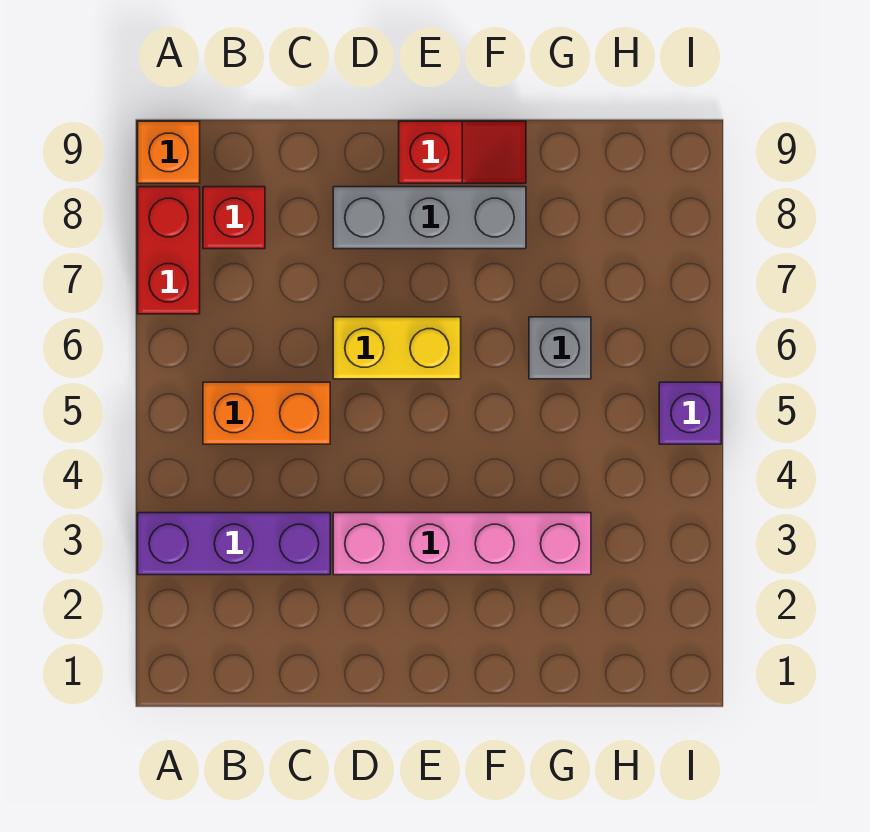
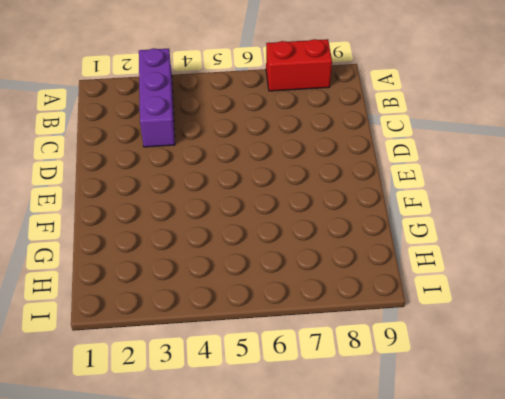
none -> orange 1x1 brick [138,121,200,183]
none -> orange 1x2 brick [203,382,330,444]

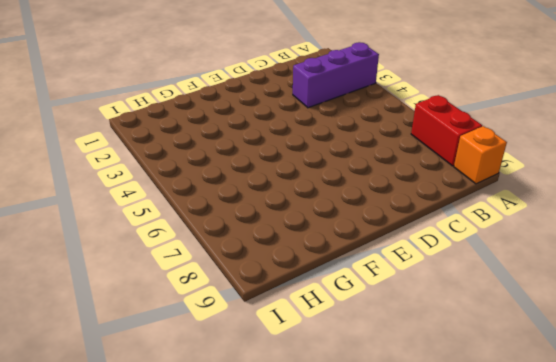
none -> orange 1x2 brick [203,382,330,444]
none -> red 1x1 brick [203,187,265,249]

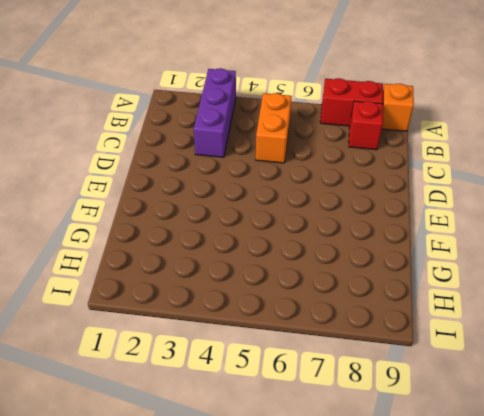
none -> pink 1x4 brick [333,513,591,575]
none -> yellow 1x2 brick [333,317,461,379]

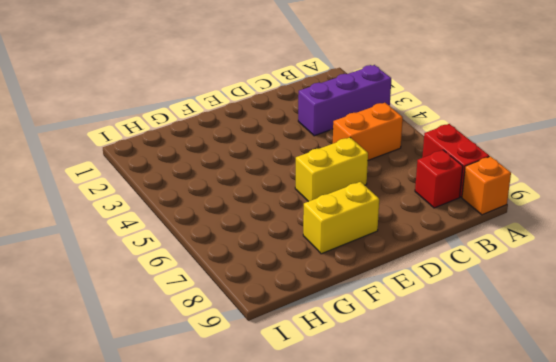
yellow 1x2 brick [303,182,379,254] -> grey 1x3 brick [333,187,526,249]
none -> pink 1x4 brick [333,513,591,575]
none -> red 1x2 slope [399,121,526,183]

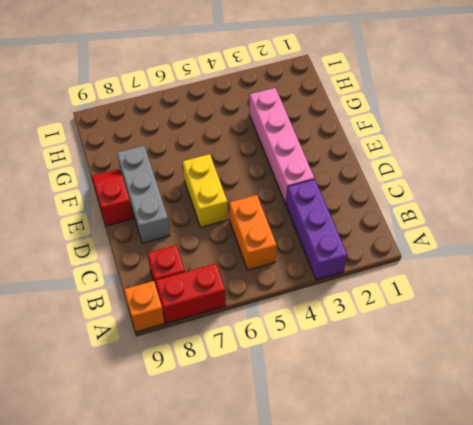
none -> grey 1x1 brick [529,317,591,379]
none -> purple 1x1 brick [659,382,721,444]

